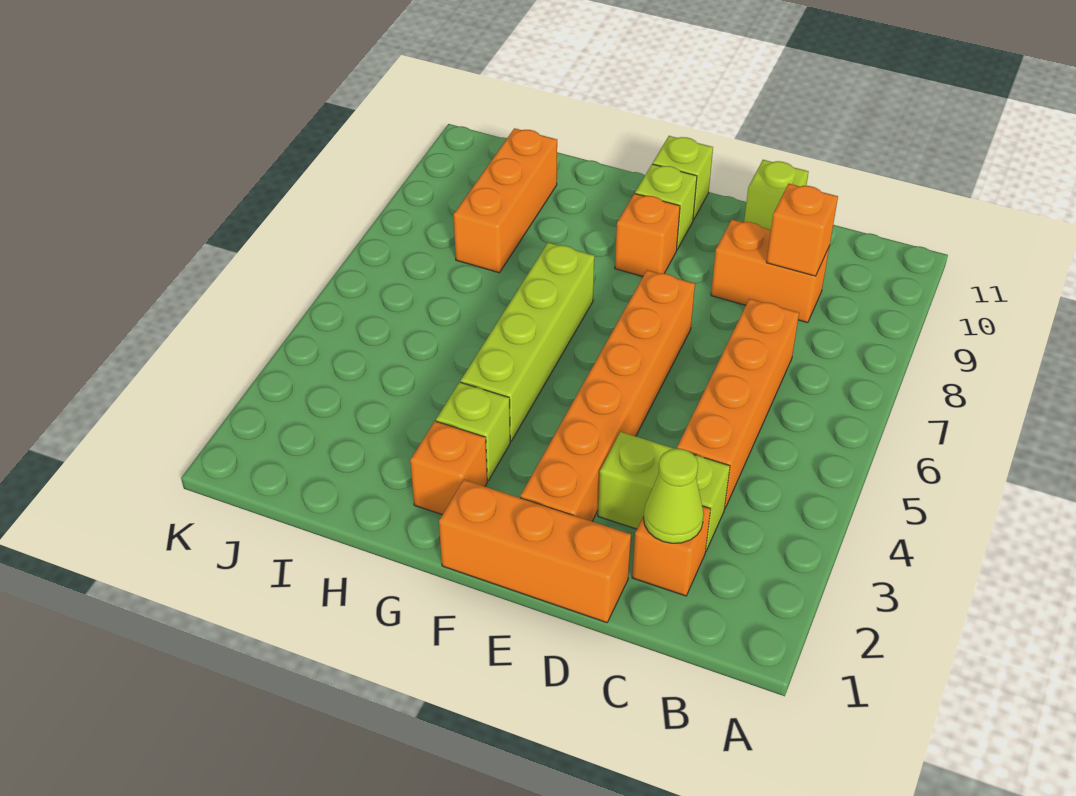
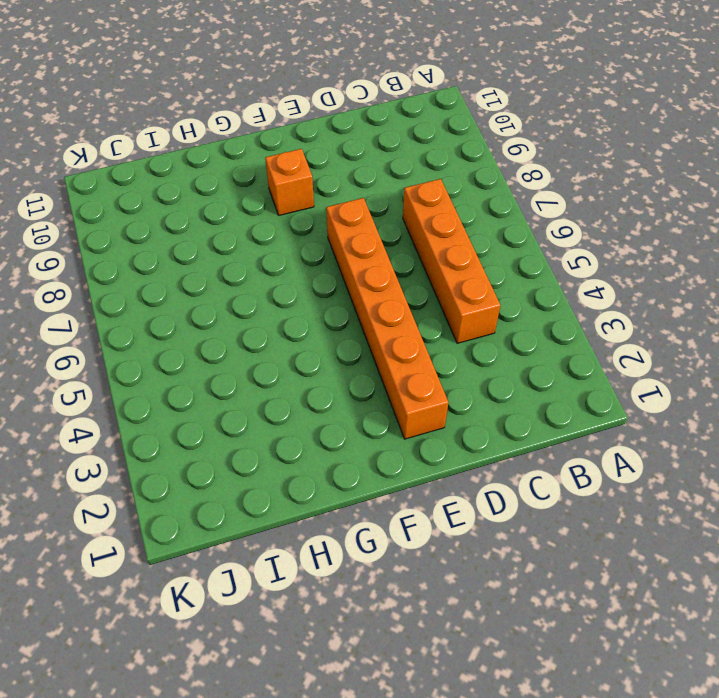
none -> orange 1x1 brick [632,506,711,596]
none -> lime 1x2 brick [598,432,730,551]
none -> orange 1x2 brick [711,220,829,323]

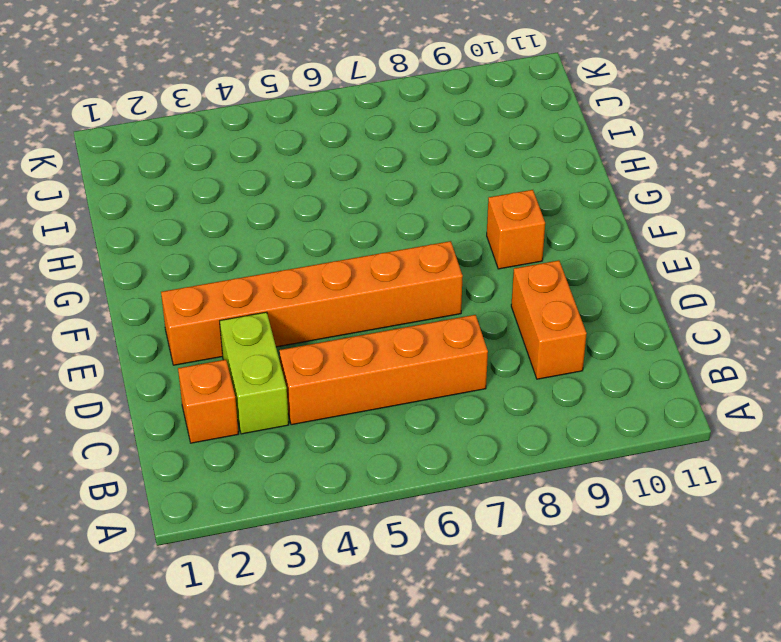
none -> orange 1x3 brick [439,480,631,623]
none -> lime 1x1 brick [744,160,809,230]
none -> lime 1x1 brick [635,164,697,249]

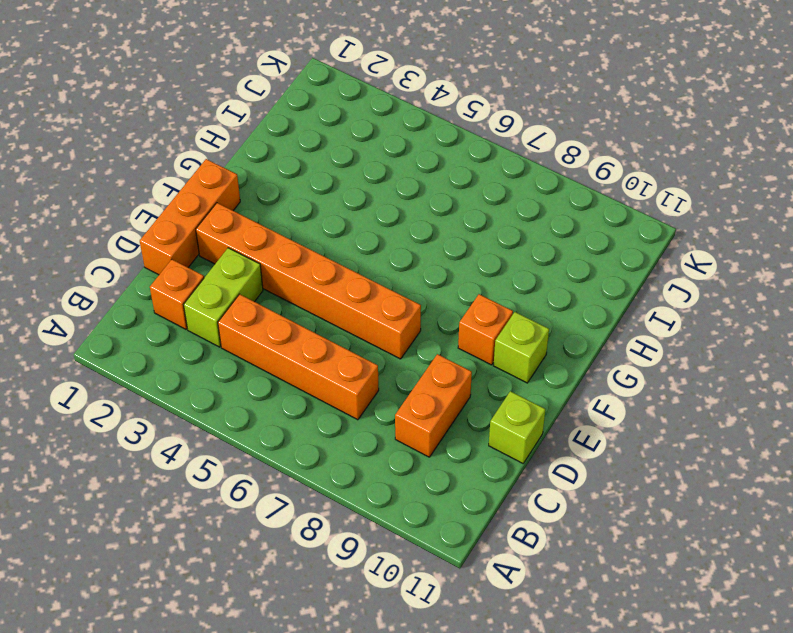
none -> lime 1x1 brick [653,136,713,220]
none -> orange 1x1 brick [410,421,487,515]
none -> lime 1x1 brick [436,382,510,481]

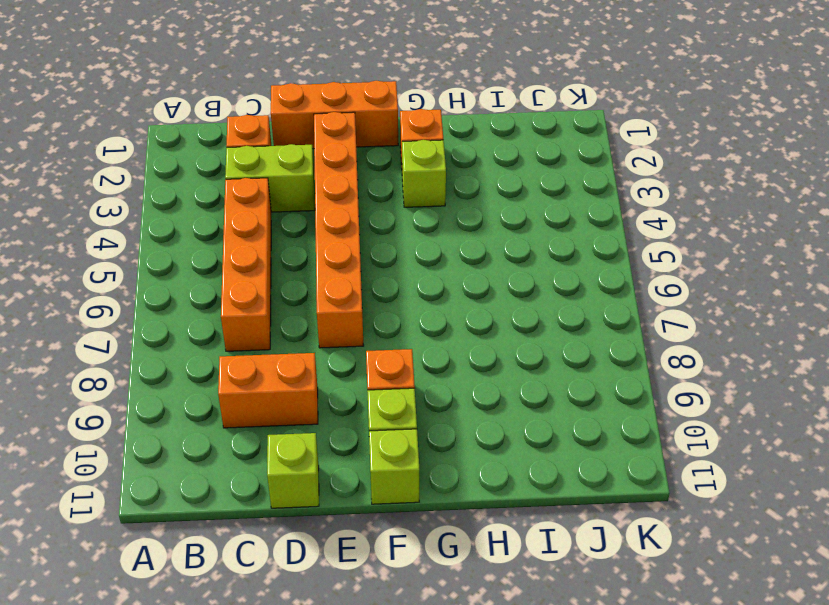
none -> lime 1x4 brick [461,243,595,441]
none -> orange 1x3 brick [453,128,557,273]
none -> lime 1x1 cone [644,449,704,543]

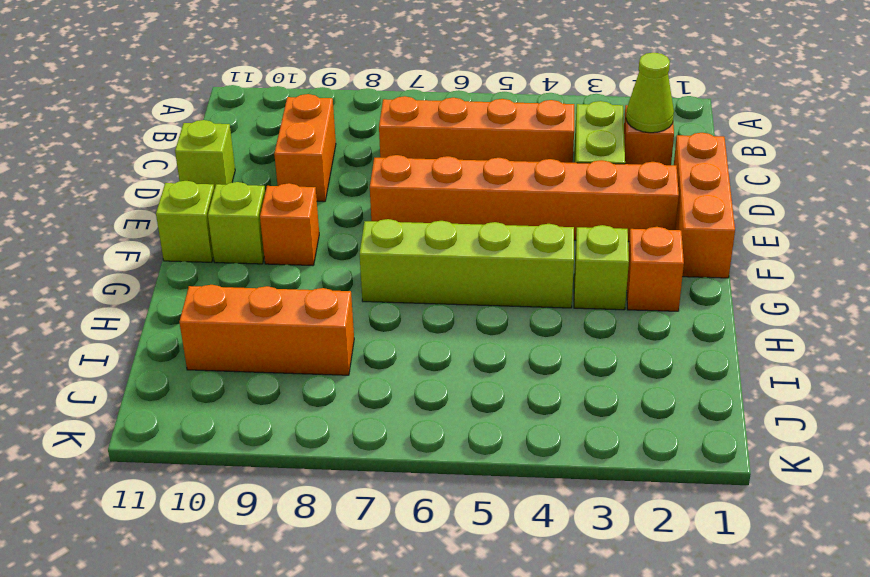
none -> orange 1x1 brick [767,184,838,276]

